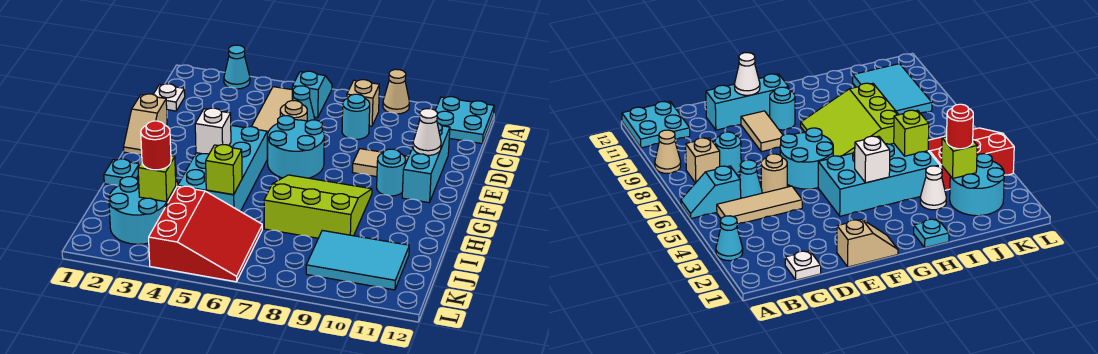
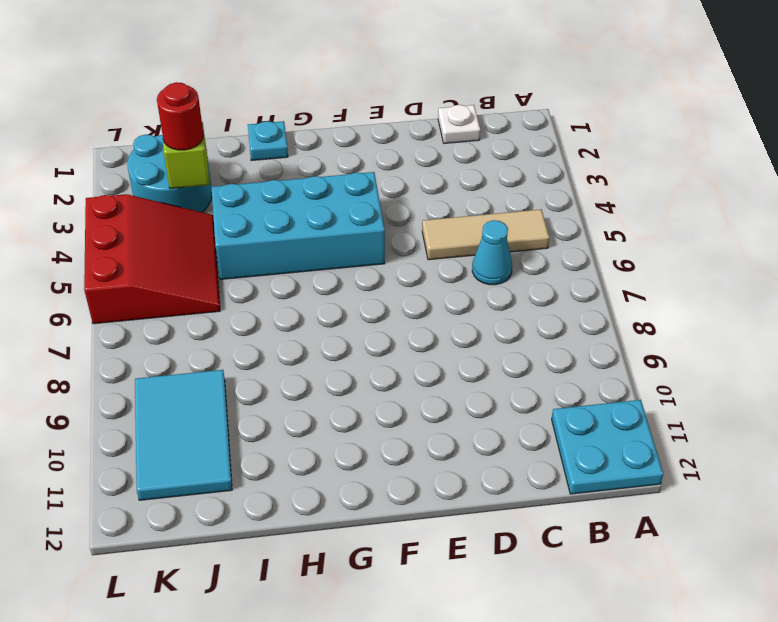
red 3x3 slope [84,194,220,324] -> red 3x3 slope turned to [149,186,262,282]
none -> cyan 1x1 cone [224,45,250,89]
none -> cyan 1x2 slope [292,71,332,118]
none -> tan 1x1 cone [383,69,410,114]

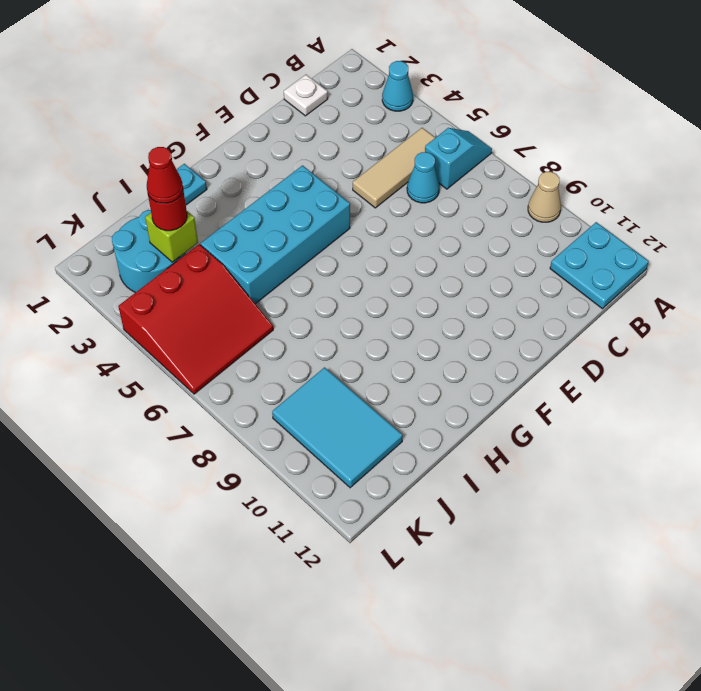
red 1x1 cone [147,147,183,203] -> none
none -> tan 1x1 brick [347,80,379,126]
none -> cyan 1x1 round brick [342,94,370,140]
none -> tan 1x1 round brick [280,101,307,121]

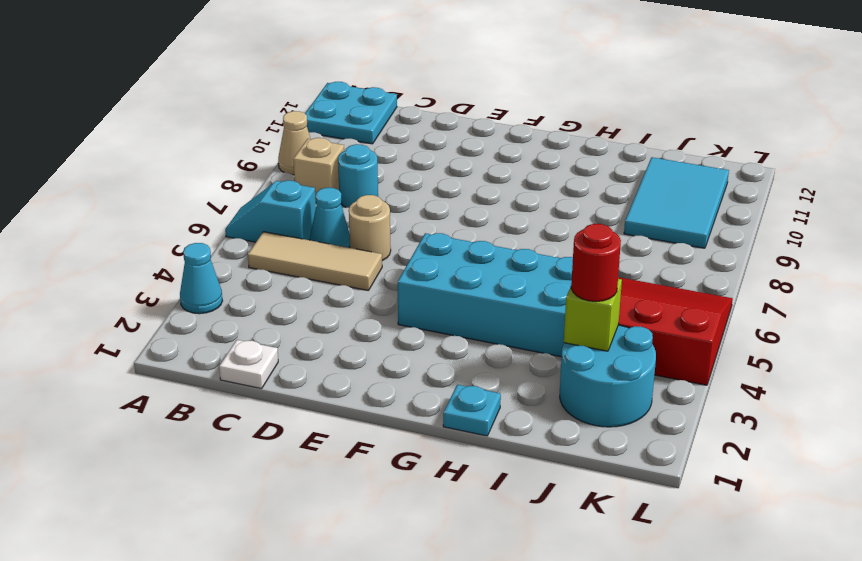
none -> cyan 1x3 brick [402,123,450,203]
none -> tan 1x2 slope [124,94,167,155]
none -> cyan 2x2 round brick [268,116,324,178]

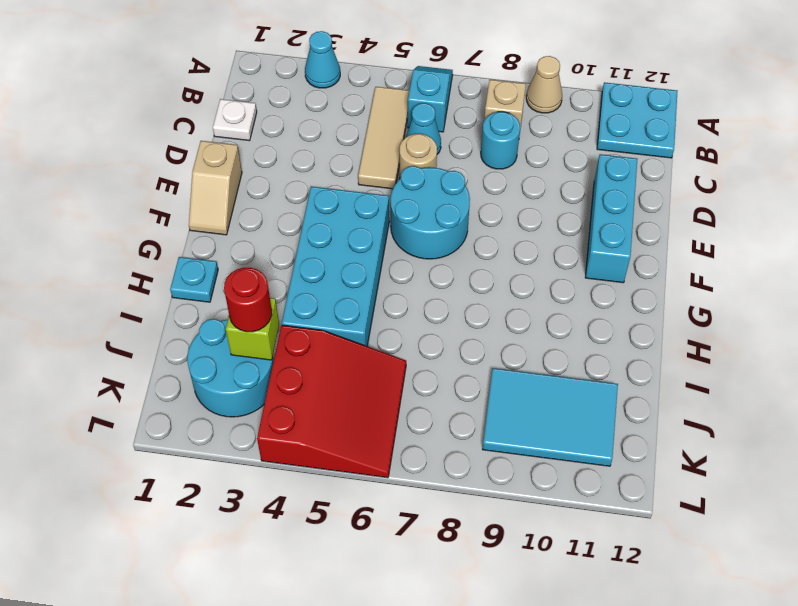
none -> tan 1x2 tile [352,149,409,177]
none -> cyan 1x1 round brick [377,149,406,196]
none -> lime 3x3 slope [264,175,372,238]

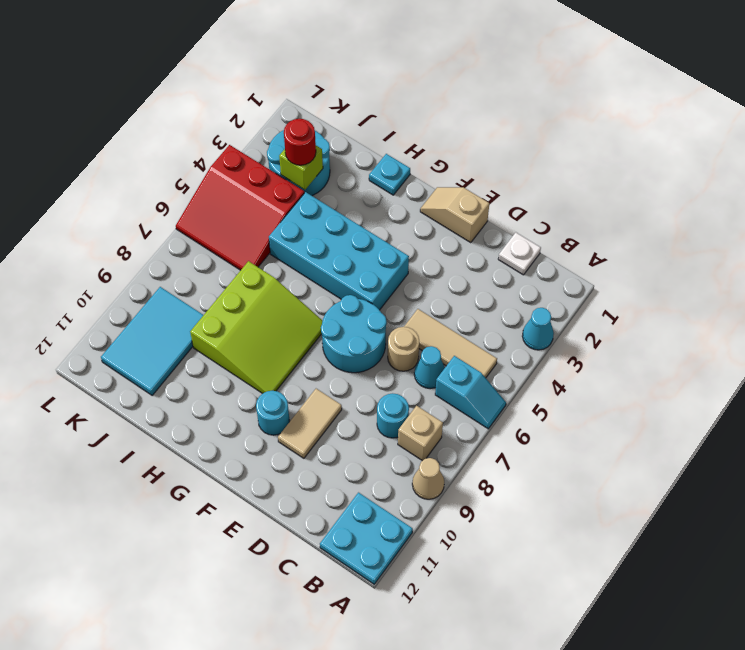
none -> cyan 1x3 brick [402,123,450,203]
none -> white 1x1 cone [920,166,946,210]
none -> white 1x1 cone [413,109,441,155]

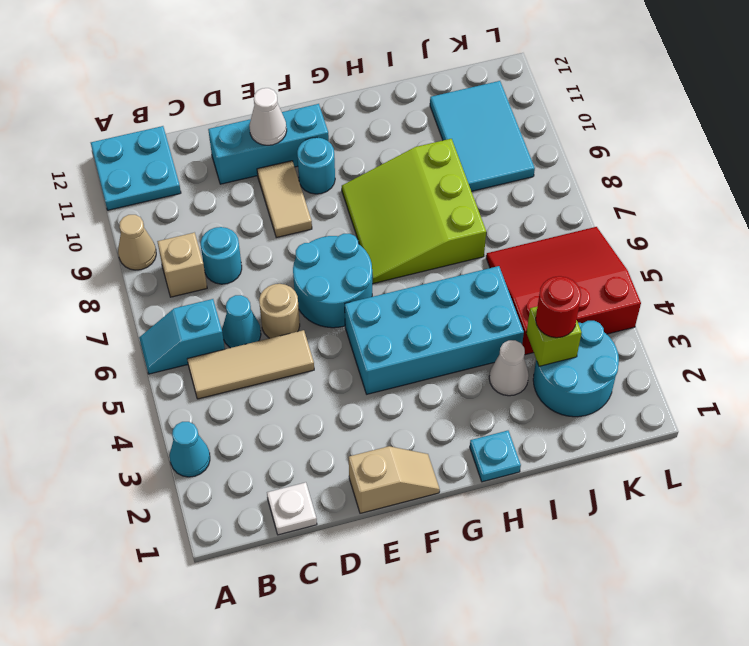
none -> white 1x1 brick [195,108,231,154]
none -> lime 1x1 brick [206,145,242,195]

